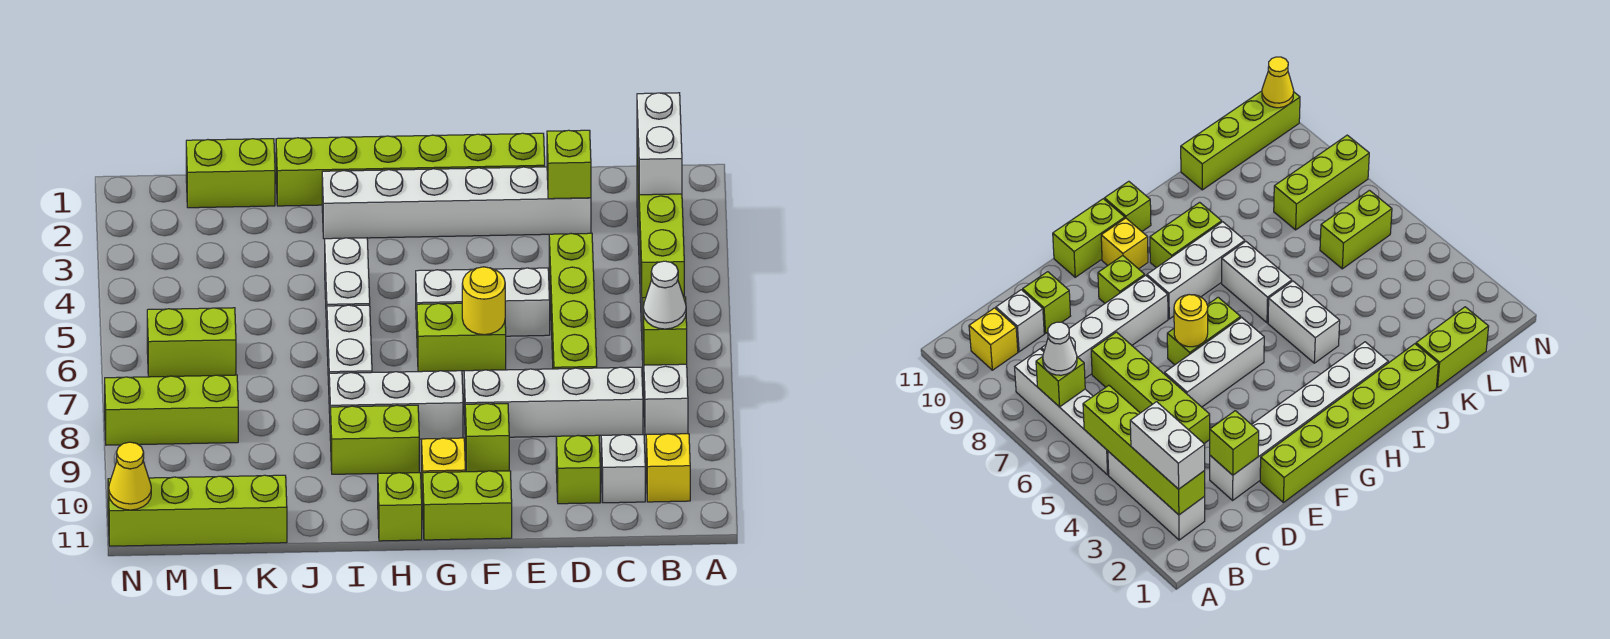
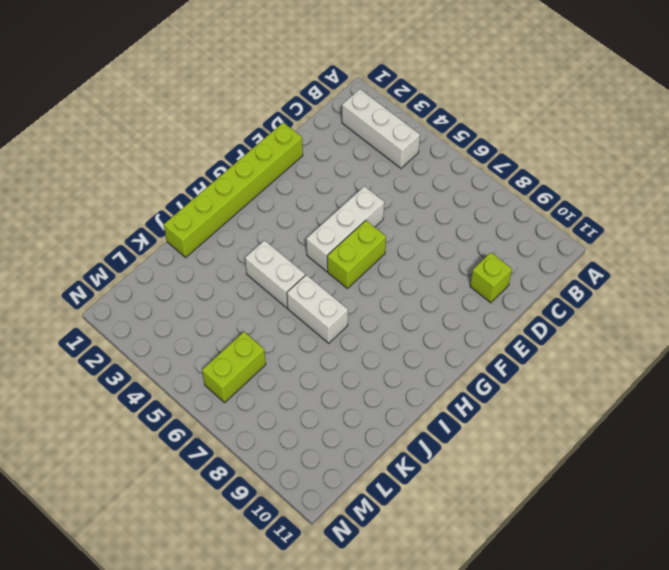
none -> white 1x4 brick [640,268,688,435]
none -> yellow 1x1 brick [646,434,690,502]
none -> white 1x4 brick [464,367,643,437]
none -> white 1x1 brick [601,435,645,503]

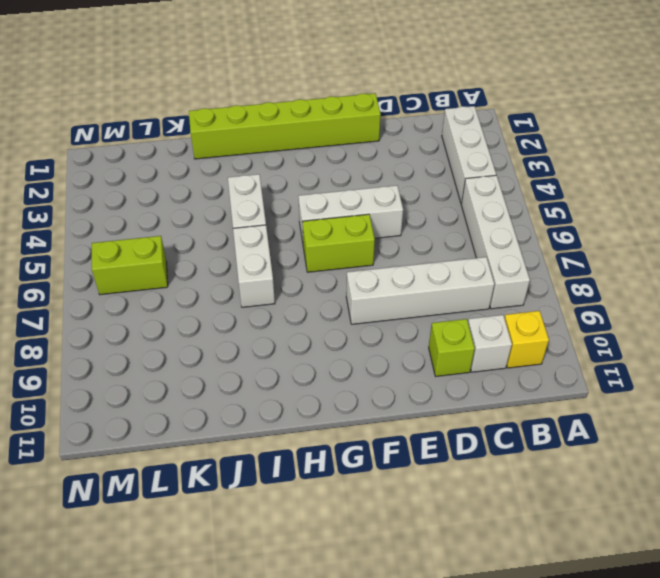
none -> white 1x6 brick [322,167,591,239]
none -> lime 1x4 brick [549,233,597,369]
none -> lime 1x1 brick [465,404,509,472]
none -> lime 1x2 brick [423,471,512,540]

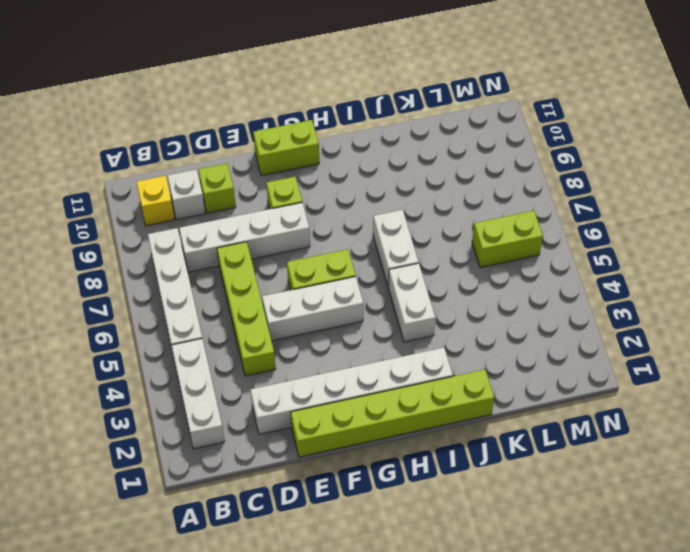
none -> white 1x3 brick [329,371,463,440]
none -> yellow 1x1 brick [422,438,465,500]
none -> lime 1x2 brick [331,405,419,474]
none -> lime 1x1 brick [378,473,422,541]

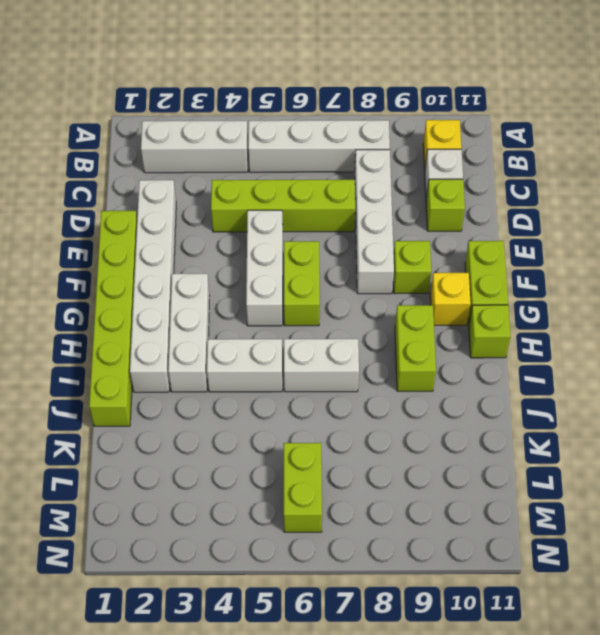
white 1x3 brick [168,274,210,392] -> white 1x3 brick moved to [329,371,463,440]
none -> lime 1x2 brick [186,139,275,208]
none -> lime 1x4 brick [108,475,287,546]
none -> lime 1x3 brick [105,375,238,445]
none -> lime 1x4 brick [637,146,684,298]

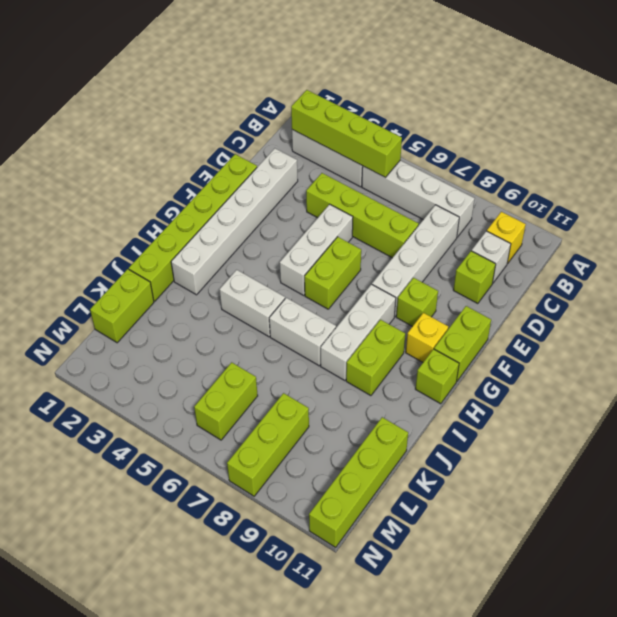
none -> lime 1x1 brick [643,297,687,365]
none -> lime 1x1 brick [547,130,591,199]
none -> yellow 1x1 round brick [462,267,505,335]
none -> yellow 1x1 cone [109,442,151,510]

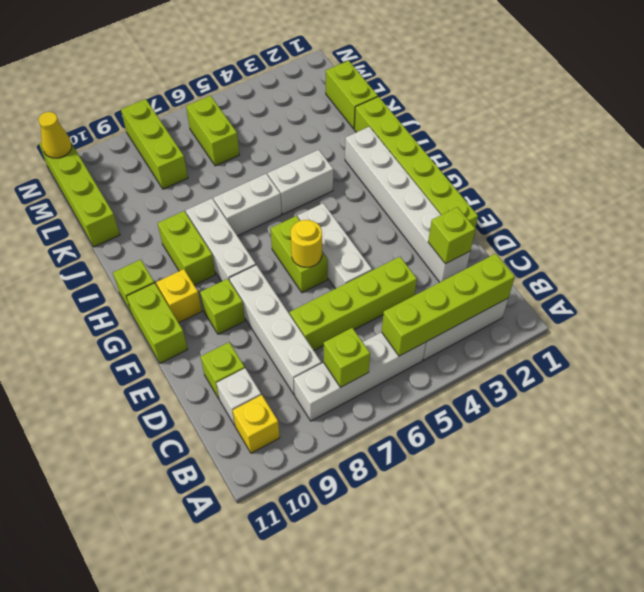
none -> white 1x2 brick [637,93,682,195]
none -> white 1x1 cone [643,261,686,329]

